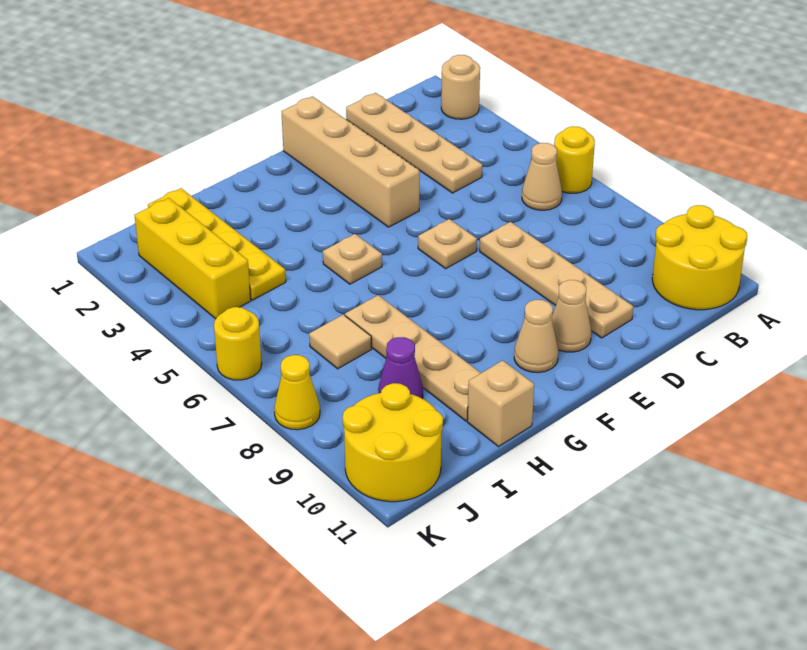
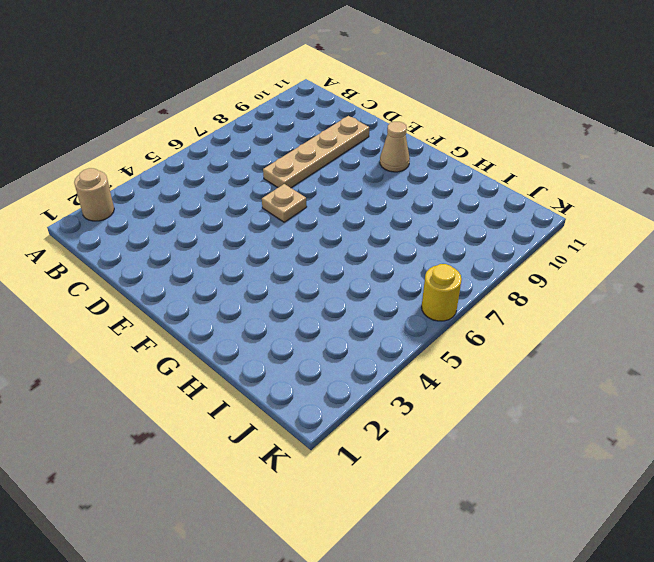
none -> yellow 1x1 round brick [554,126,595,193]
none -> yellow 2x2 round brick [652,205,747,310]
none -> tan 1x1 cone [522,143,562,210]

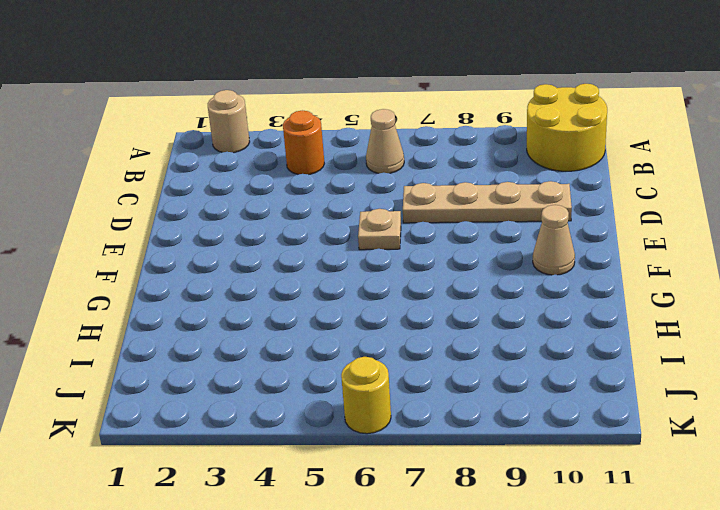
orange 1x1 round brick [283,111,324,175] -> none
none -> yellow 1x1 round brick [554,126,595,193]
none -> tan 1x4 plate [346,93,482,193]
none -> tan 1x4 brick [282,96,420,227]

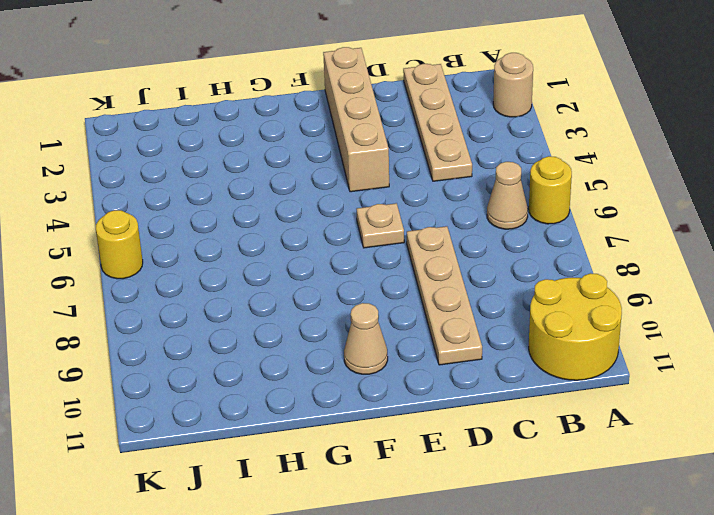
none -> tan 1x1 cone [552,280,591,352]
none -> tan 1x1 plate [323,234,382,284]
none -> tan 1x4 plate [345,295,481,421]

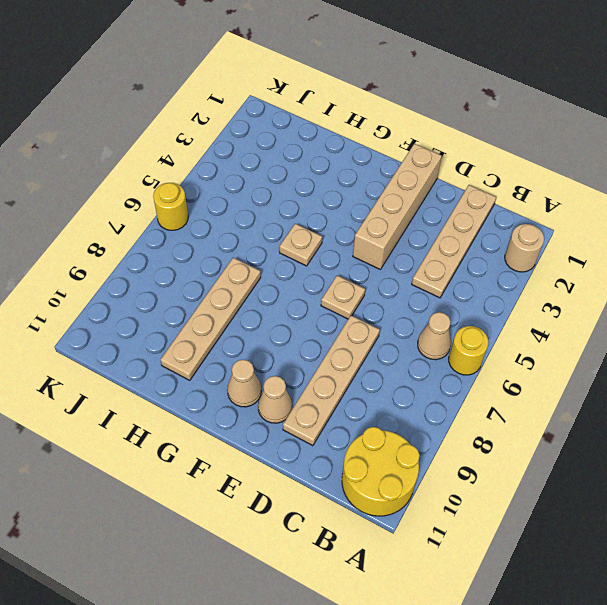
none -> tan 1x1 brick [467,360,534,447]
none -> yellow 1x4 plate [148,188,286,300]
none -> tan 1x1 tile [309,315,372,369]

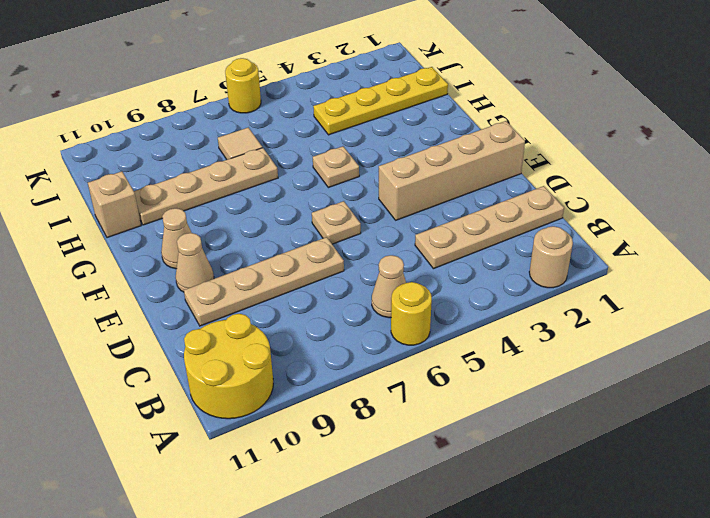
none -> purple 1x1 cone [378,337,423,399]
none -> yellow 1x3 brick [135,198,251,319]
none -> yellow 2x2 round brick [343,383,443,502]

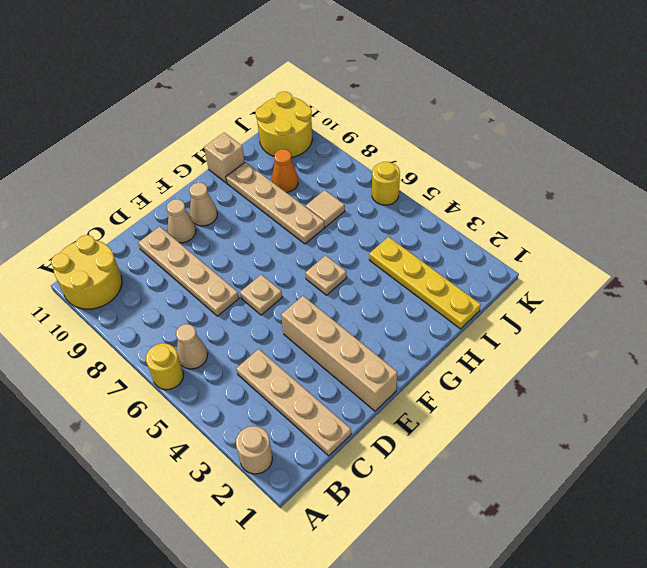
orange 1x1 cone [272,149,298,192] -> purple 1x1 cone [378,337,423,399]
none -> yellow 1x3 brick [135,198,251,319]
none -> yellow 1x1 cone [274,355,320,430]

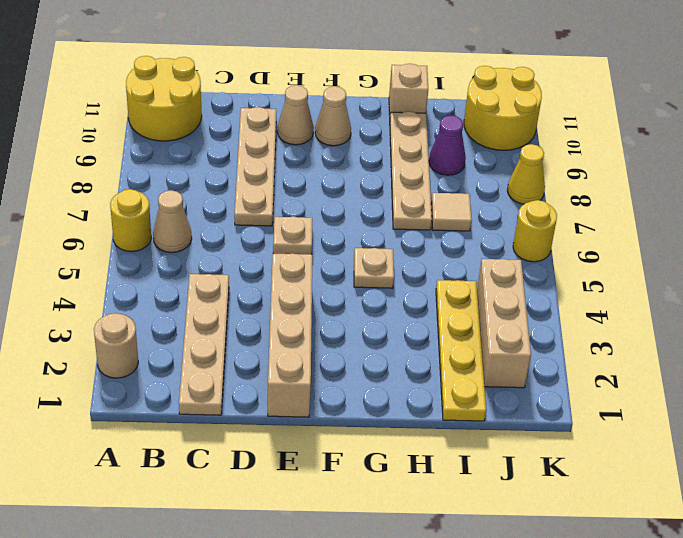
tan 1x3 brick [477,259,531,388] -> yellow 1x3 brick [135,198,251,319]

